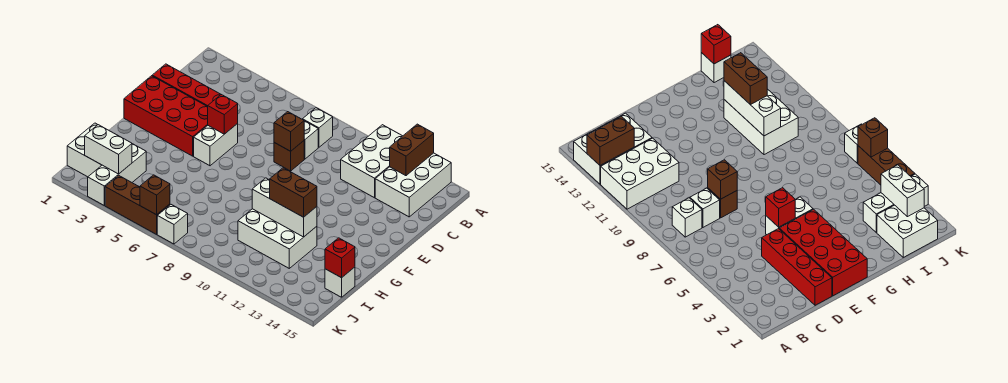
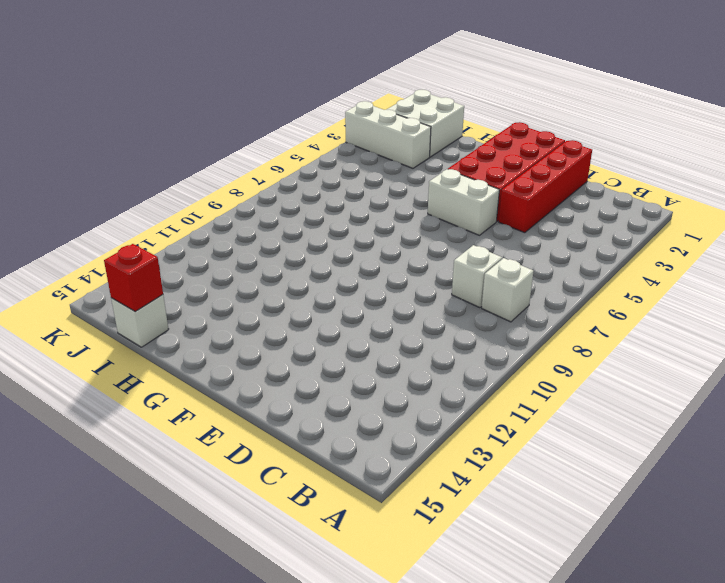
none -> white 2x3 brick [341,125,402,198]
none -> white 2x3 brick [375,153,451,217]
none -> brown 1x1 brick [274,141,304,171]

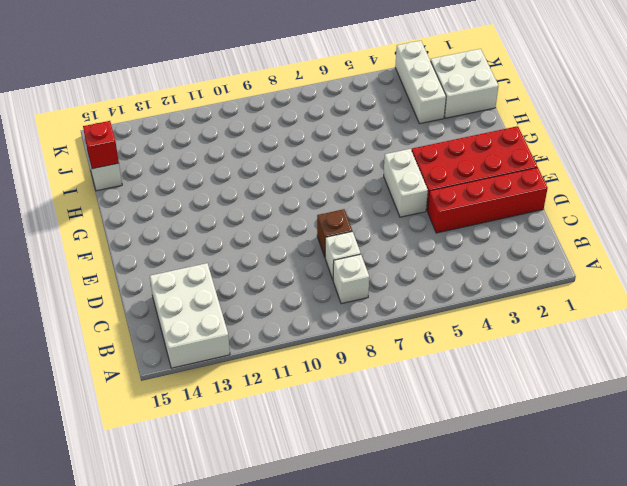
none -> white 2x3 brick [341,125,402,198]
none -> white 2x3 brick [238,209,317,268]
none -> brown 1x3 brick [105,176,170,234]

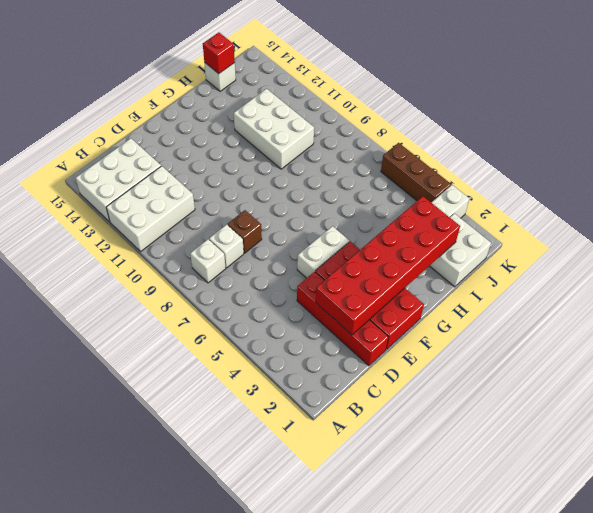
red 2x6 brick [316,196,460,335] -> none
none -> white 1x1 brick [157,205,188,244]
none -> brown 1x2 brick [390,124,434,176]
none -> brown 1x1 brick [274,112,304,151]

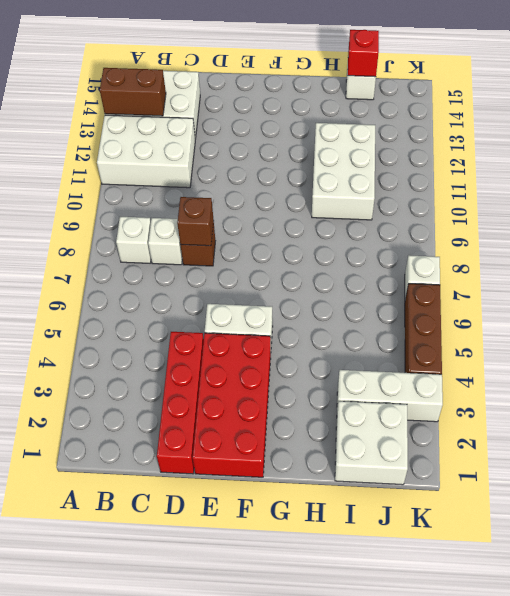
none -> red 1x1 brick [208,95,238,134]
none -> white 1x3 brick [252,178,317,237]
none -> white 1x2 brick [85,125,132,174]

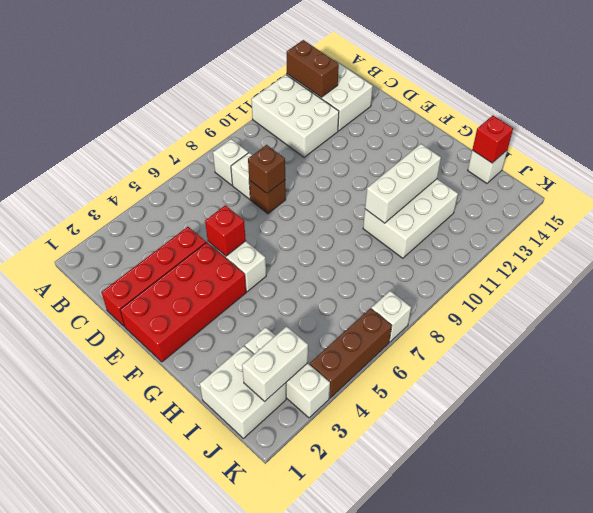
none -> brown 1x1 brick [140,175,170,215]
none -> brown 1x2 brick [270,168,317,217]

